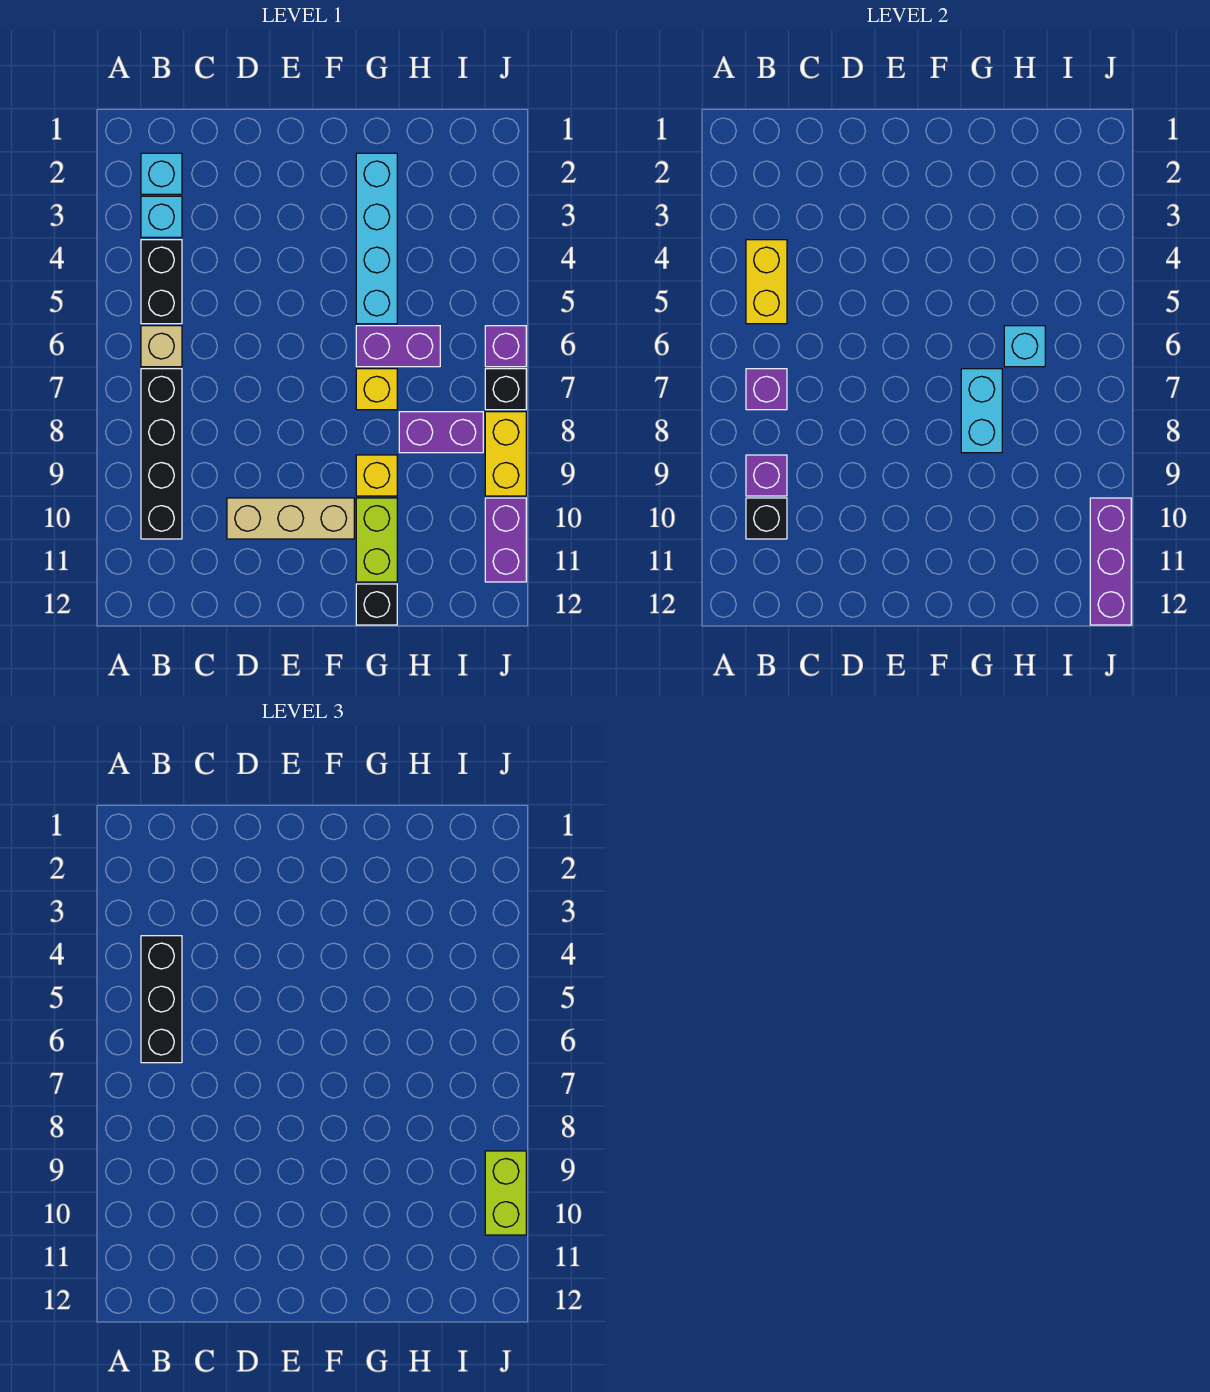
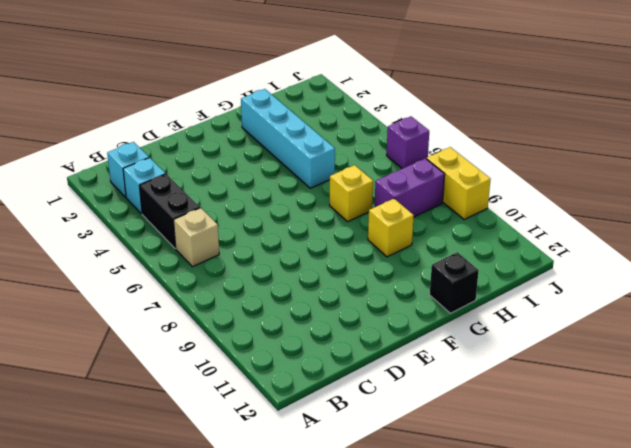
none -> black 1x4 brick [141,369,182,539]
none -> tan 1x3 brick [227,498,354,539]
none -> purple 1x2 brick [356,326,440,367]

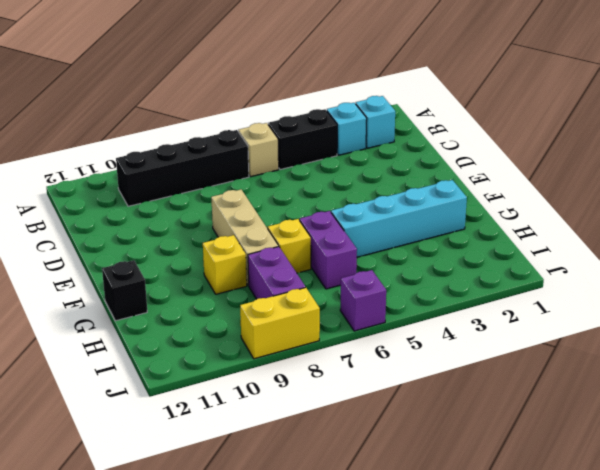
tan 1x3 brick [211,190,278,286] -> tan 1x3 brick moved to [227,498,354,539]
none -> lime 1x2 brick [356,498,397,582]
none -> black 1x1 brick [485,369,526,410]
none -> purple 1x2 brick [485,498,526,582]

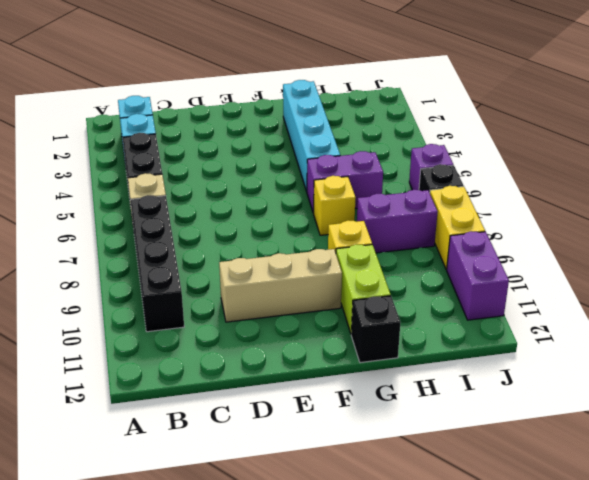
none -> yellow 1x2 brick [746,240,787,324]
none -> purple 1x1 brick [746,369,787,410]
none -> purple 1x1 brick [746,455,787,496]

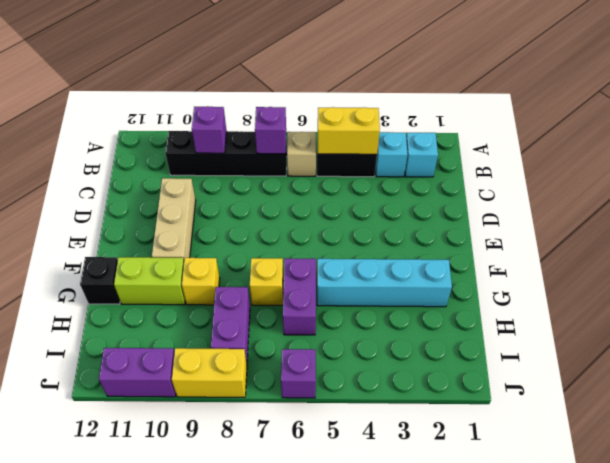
none -> black 1x1 brick [485,369,526,410]
none -> black 1x1 brick [746,498,787,539]
none -> cyan 1x2 brick [961,369,1002,453]

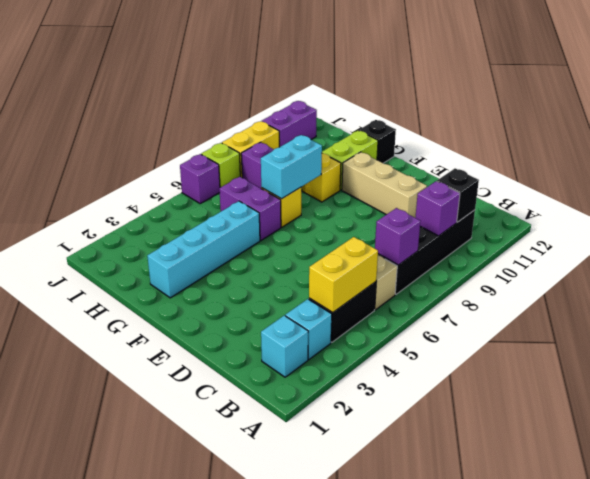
lime 1x1 brick [201,143,240,188] -> black 1x1 brick [485,369,526,410]
none -> cyan 1x1 brick [1004,326,1045,367]
none -> purple 1x3 brick [1090,498,1131,625]
none -> black 1x3 brick [141,936,182,1063]

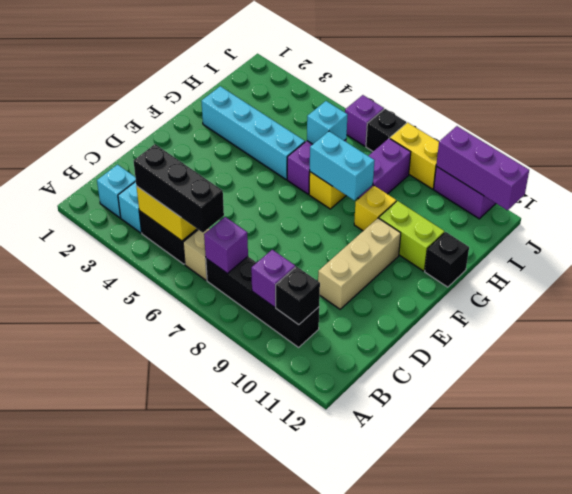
none -> lime 1x2 brick [485,1151,526,1235]

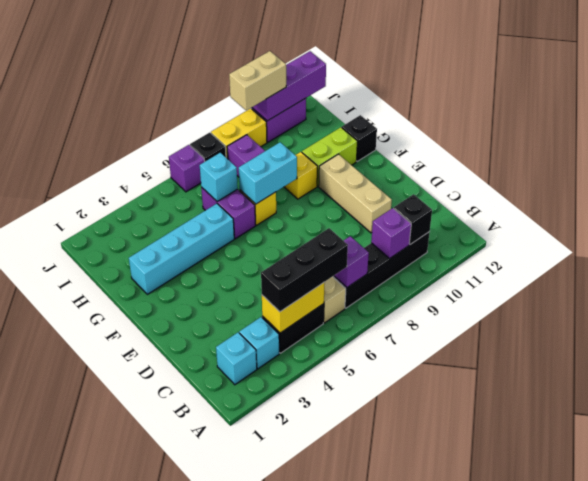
tan 1x2 brick [229,51,286,111] -> lime 1x2 brick [485,1151,526,1235]

